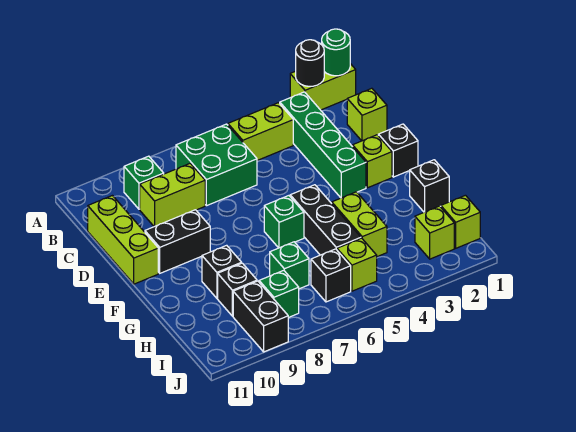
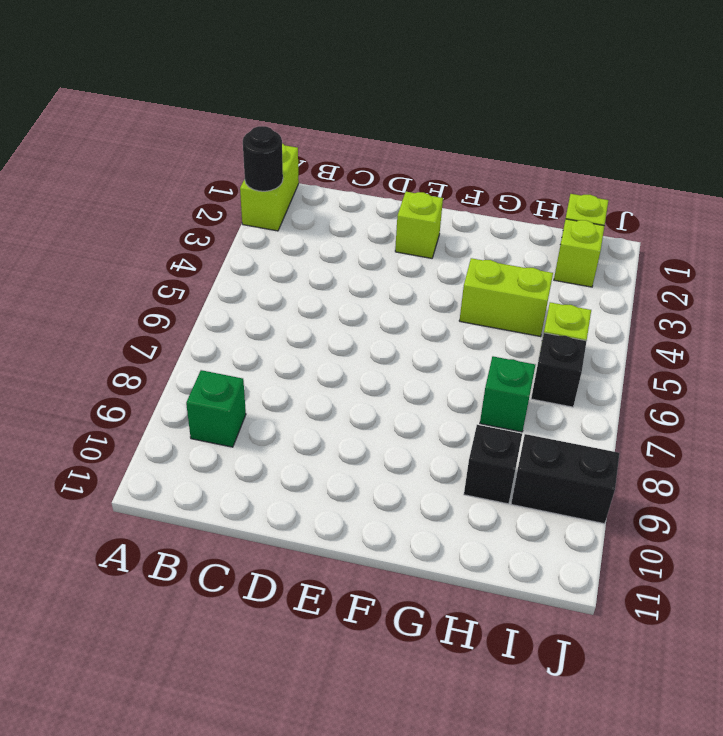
none -> green 1x4 brick [279,92,366,198]
none -> lime 1x2 brick [228,103,293,160]
none -> green 2x2 brick [176,124,257,206]

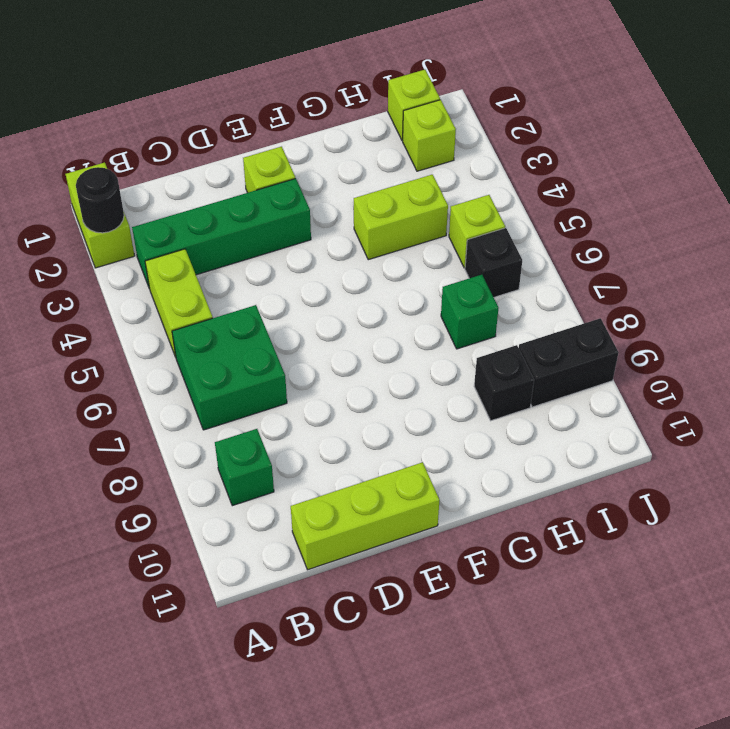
none -> lime 1x1 brick [347,88,387,141]
none -> lime 1x2 brick [140,163,205,227]
none -> black 1x1 brick [378,124,418,177]

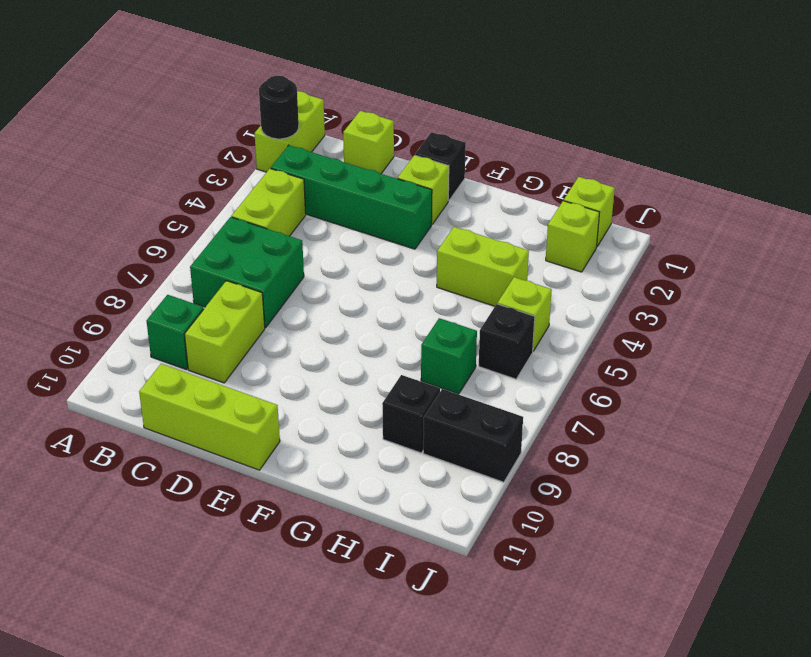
none -> black 1x2 brick [145,210,210,273]
none -> black 1x3 brick [290,185,361,255]
none -> green 1x1 brick [264,196,304,248]

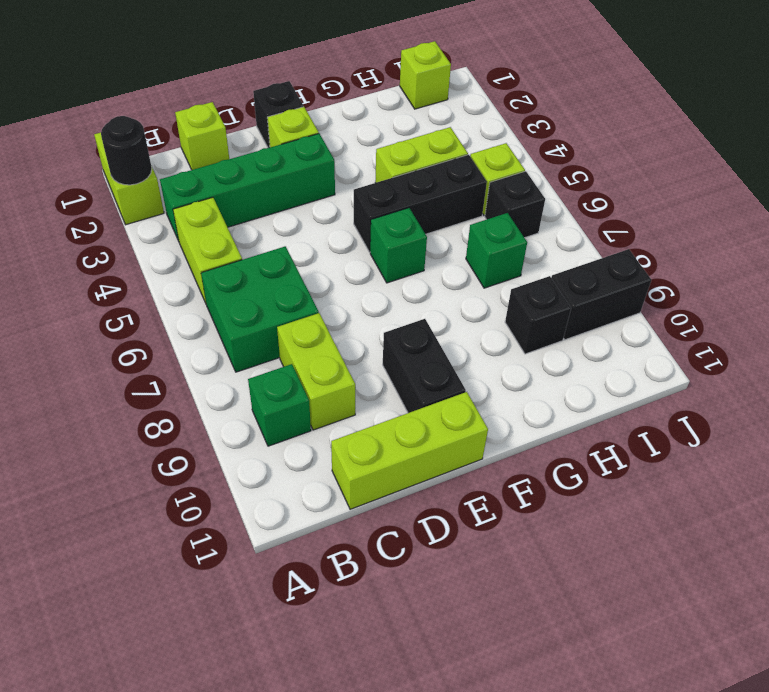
none -> black 1x1 brick [410,160,449,212]
none -> black 1x1 brick [202,245,242,298]
none -> lime 1x1 brick [415,206,454,259]

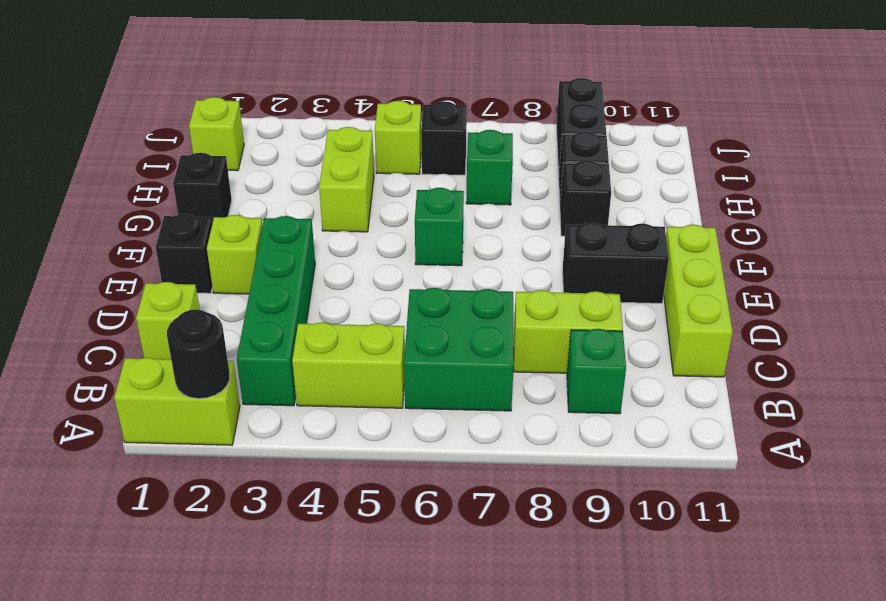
none -> black 1x3 brick [290,185,361,255]
none -> lime 1x1 brick [415,206,454,259]
none -> green 1x1 brick [259,270,299,318]

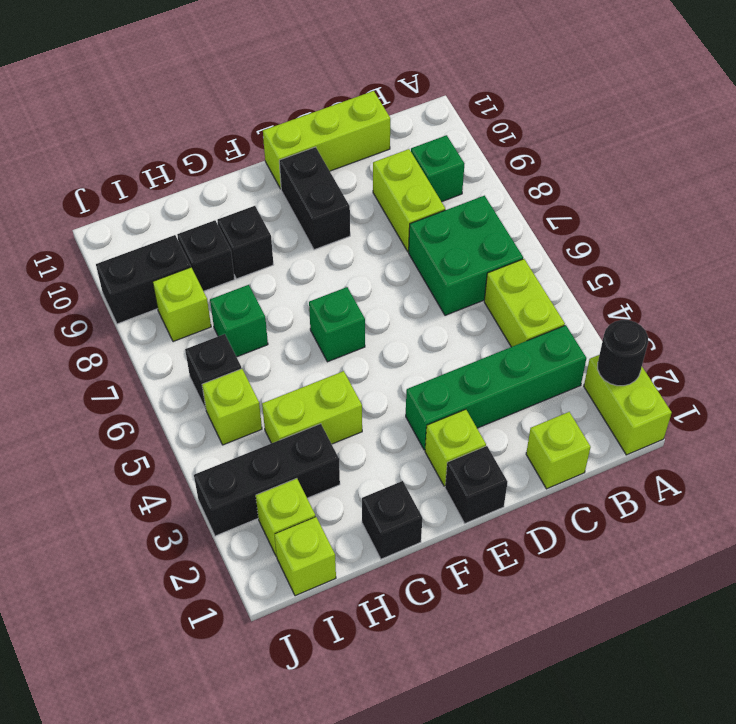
black 1x3 brick [194,424,340,536] -> black 1x3 brick moved to [290,185,361,255]
lime 1x1 brick [153,267,211,342] -> green 1x1 brick [259,270,299,318]
none -> green 1x1 round brick [322,29,350,76]

